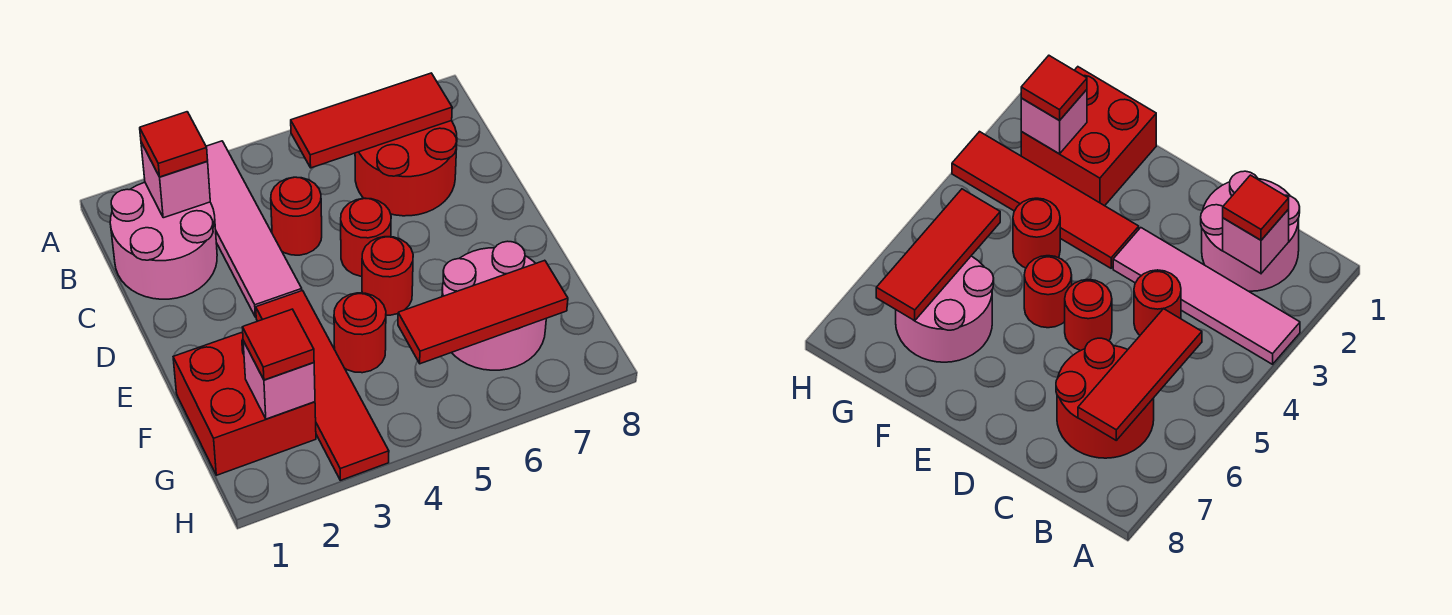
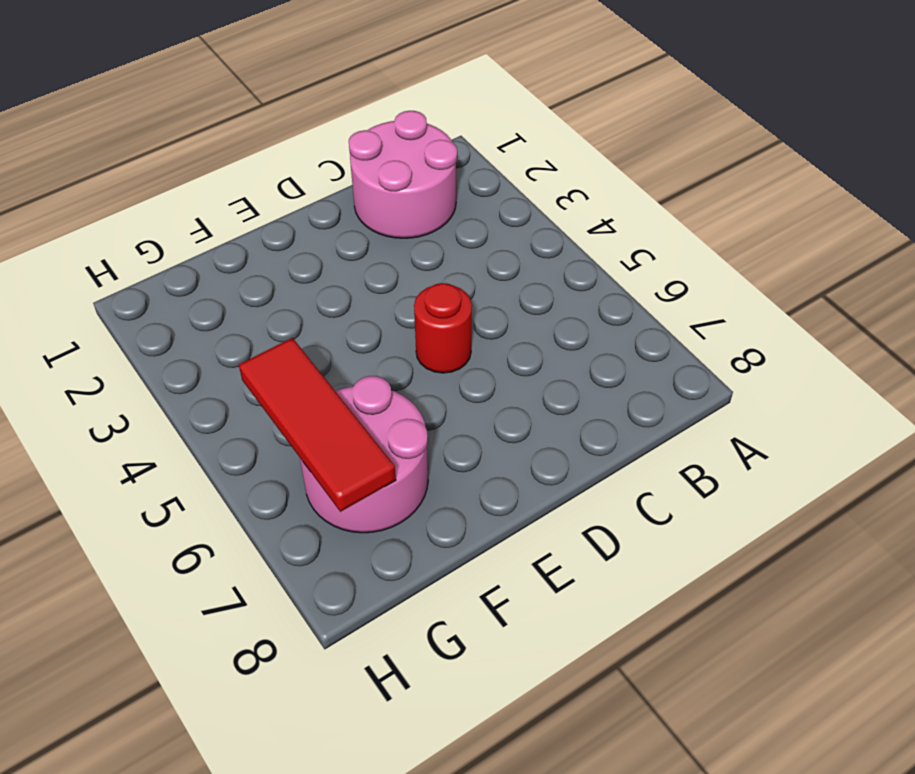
none -> pink 1x4 tile [206,141,302,317]
none -> red 2x2 round brick [355,121,457,216]
none -> red 1x1 round brick [271,177,322,255]

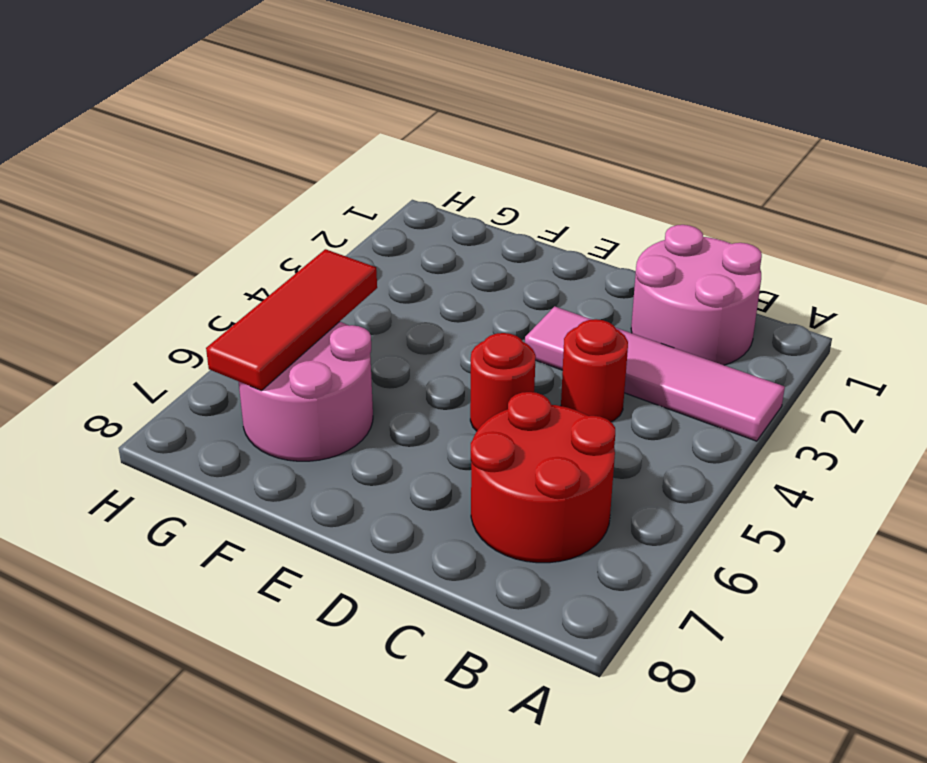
none -> red 1x4 tile [256,291,389,480]
none -> red 1x1 round brick [362,237,413,315]
none -> red 2x2 brick [173,332,316,475]

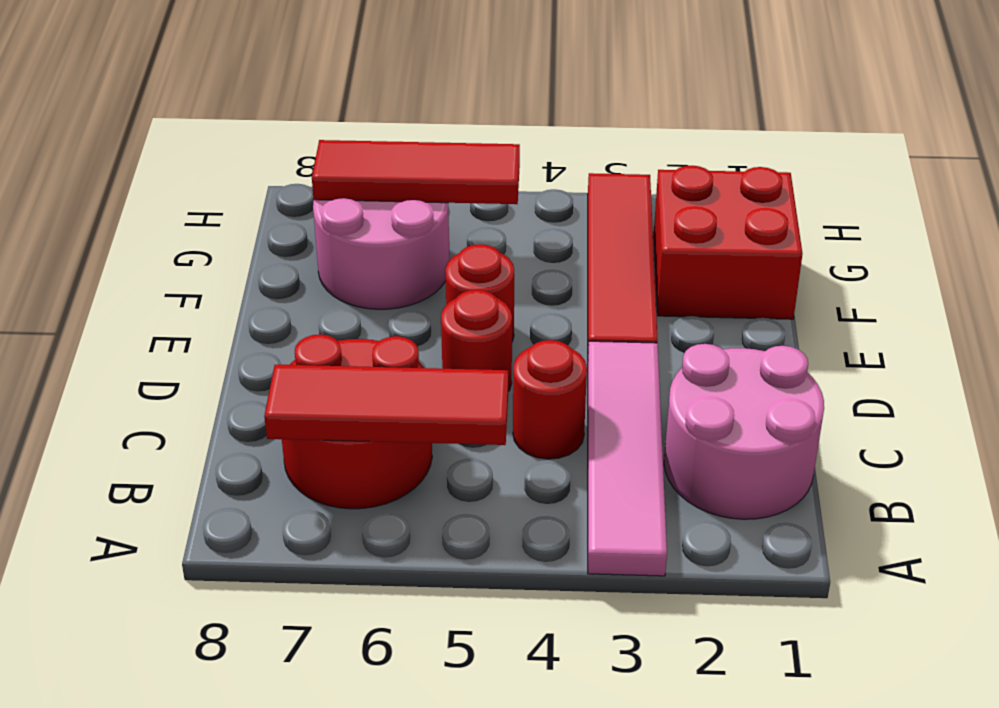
none -> red 1x1 round brick [334,293,386,373]
none -> pink 1x1 brick [141,142,210,218]
none -> pink 1x1 brick [243,341,315,419]

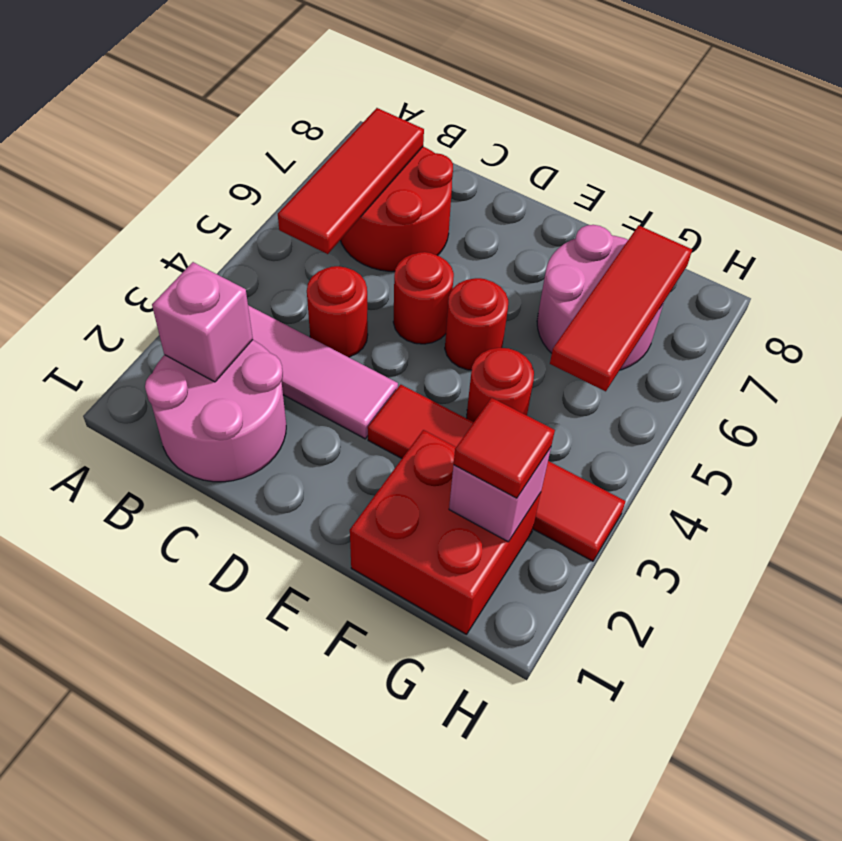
none -> red 1x1 tile [140,112,208,177]

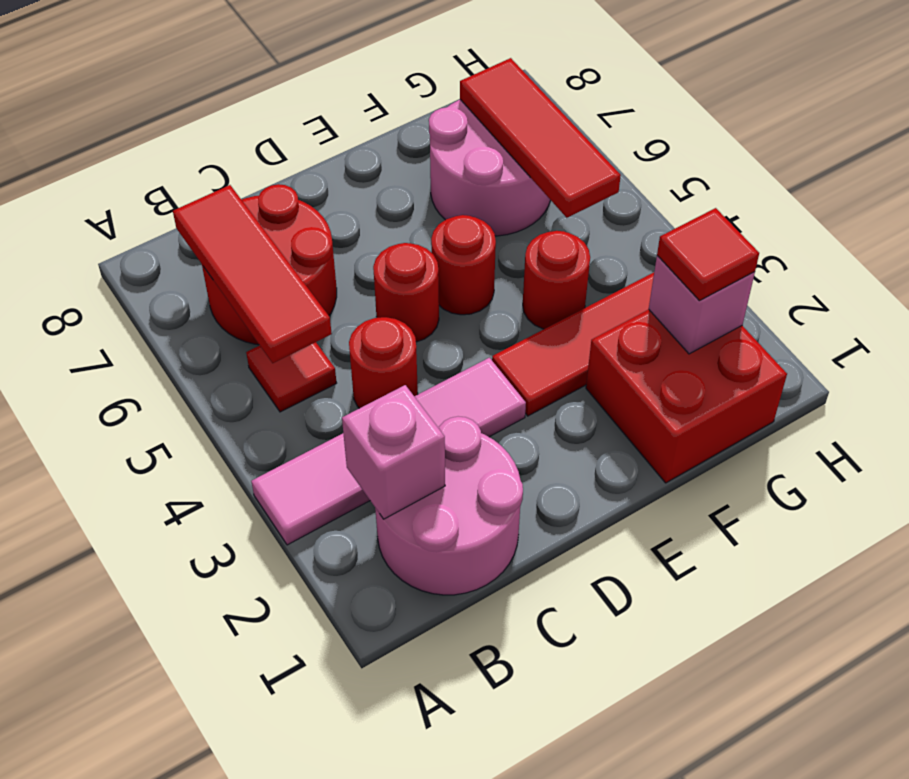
red 1x1 tile [246,342,336,412] -> red 1x1 tile moved to [140,112,208,177]

